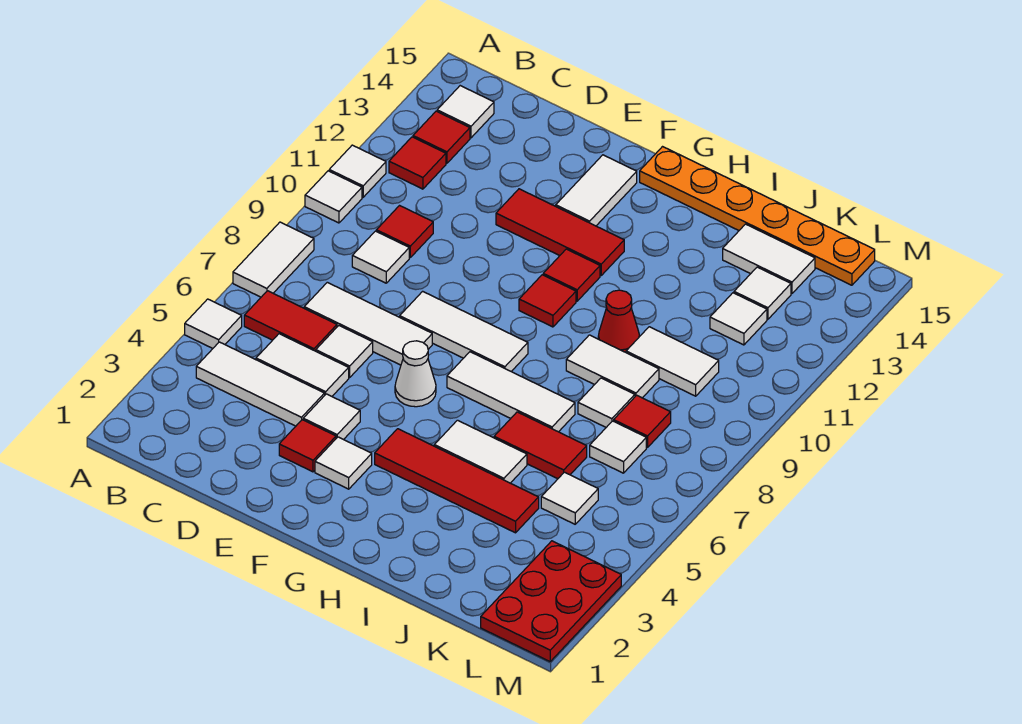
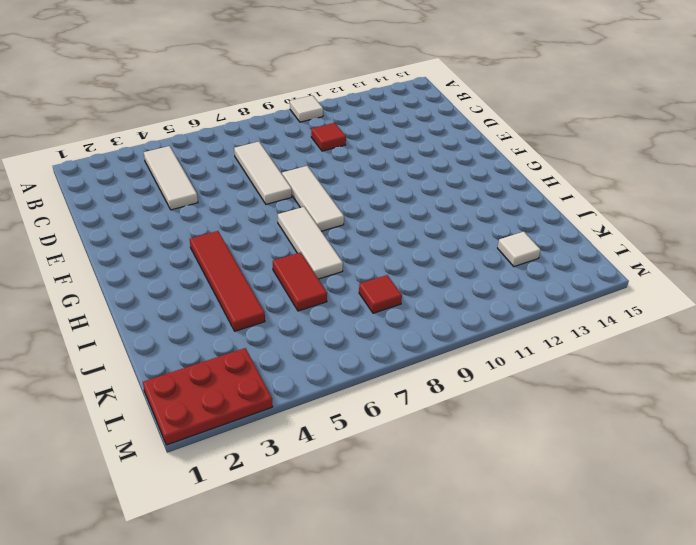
none -> white 1x1 tile [185,299,242,348]
none -> white 1x2 tile [233,222,314,297]
none -> white 1x1 tile [329,145,386,197]
none -> red 1x2 tile [244,291,337,351]

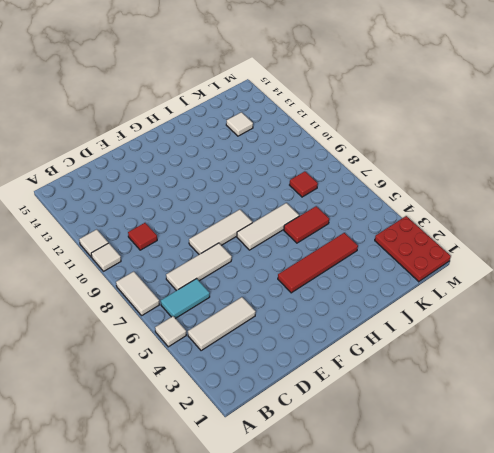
cyan 1x2 tile [161,279,210,319] -> red 1x2 tile [244,291,337,351]
none -> red 1x1 tile [389,137,446,189]
none -> red 1x1 tile [413,111,470,163]
none -> white 1x1 tile [437,86,494,138]
none -> white 1x2 tile [256,334,349,396]

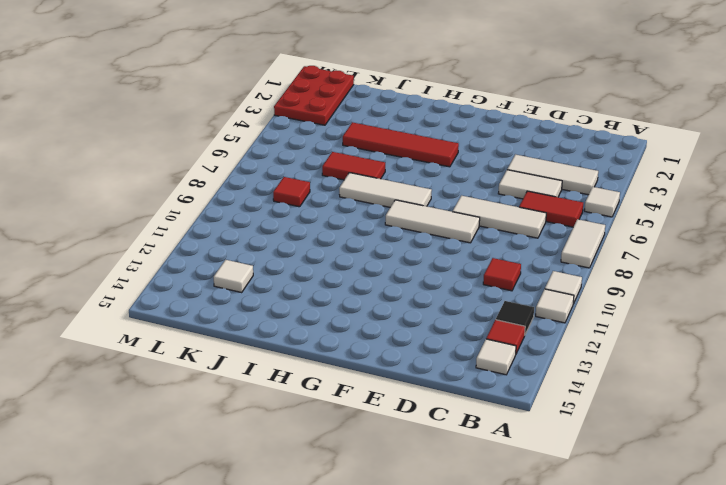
black 1x1 tile [496,301,534,334] -> red 1x1 tile [389,137,446,189]
none -> white 1x1 tile [352,231,409,283]
none -> white 1x1 tile [316,326,373,377]
none -> red 1x1 tile [279,420,336,472]
none -> white 1x1 tile [303,394,360,440]

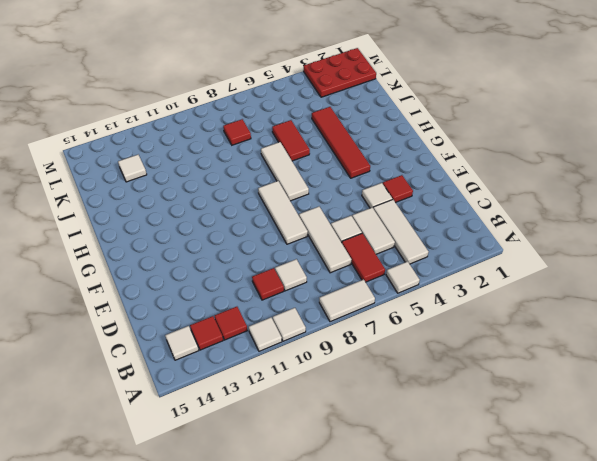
none -> red 1x3 tile [496,189,624,275]
none -> white 1x1 tile [315,437,372,489]
none -> white 1x1 cone [395,341,436,407]
none -> white 1x2 tile [556,155,637,226]

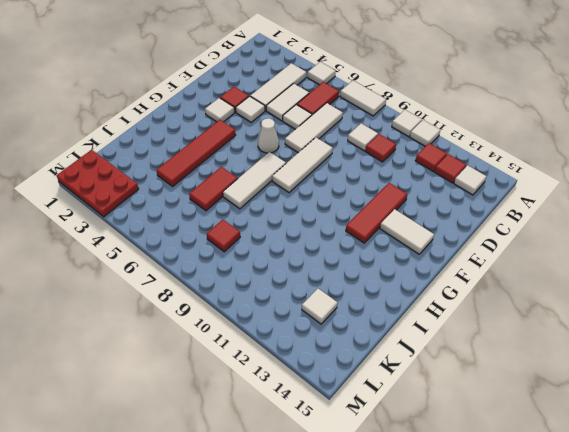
none -> red 1x1 tile [519,275,576,327]
none -> red 1x1 tile [543,249,600,301]
none -> orange 1x6 plate [640,147,875,285]
none -> white 1x2 tile [434,420,527,483]

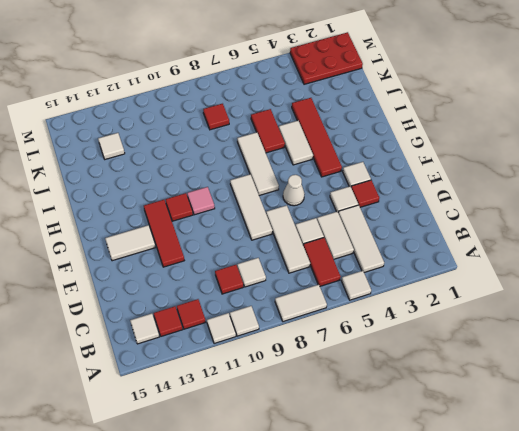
pink 1x1 tile [187,187,215,215] -> red 1x1 tile [519,275,576,327]
none -> orange 1x6 plate [640,147,875,285]
none -> white 1x2 tile [566,335,659,398]
none -> red 1x1 cone [598,290,639,352]
none -> white 1x1 tile [578,378,635,427]

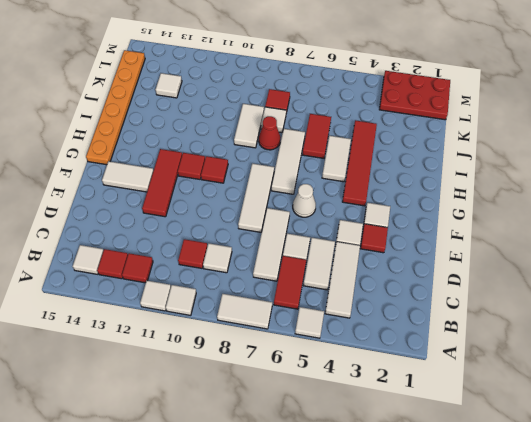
red 1x1 cone [259,116,281,150] -> red 1x1 cone moved to [598,290,639,352]
none -> white 1x2 tile [626,327,719,396]
none -> white 1x2 tile [723,224,815,294]
none -> white 1x1 tile [541,472,598,524]
none -> white 1x1 tile [590,421,646,473]

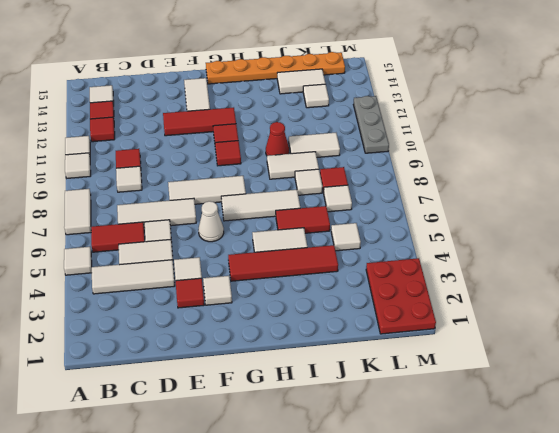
grey 1x3 plate [353,96,389,153] -> none
none -> white 1x1 tile [710,293,767,345]

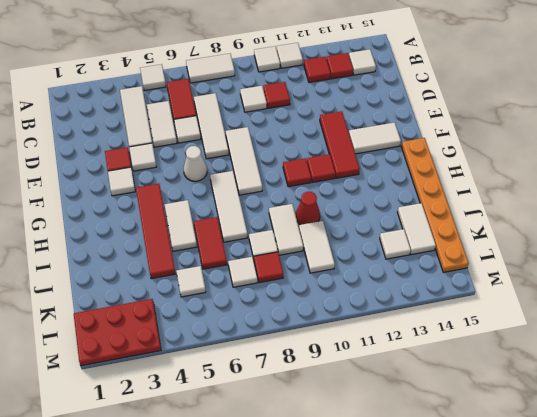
none -> white 1x1 tile [710,293,767,345]

